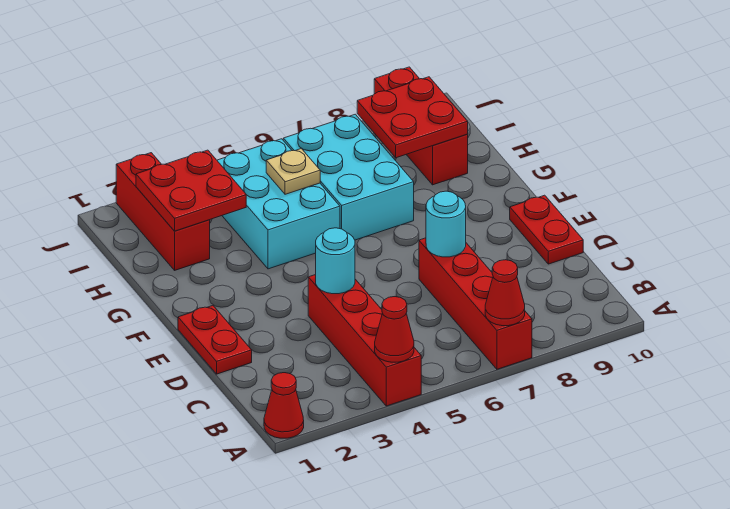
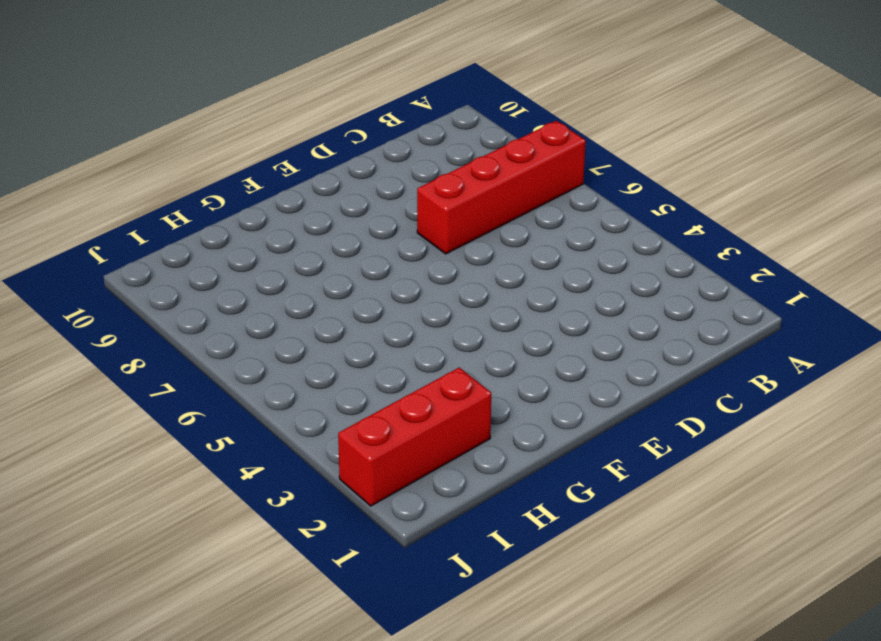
none -> red 1x1 cone [264,373,304,438]
none -> red 1x4 brick [308,275,421,406]
none -> red 1x2 plate [178,306,252,374]

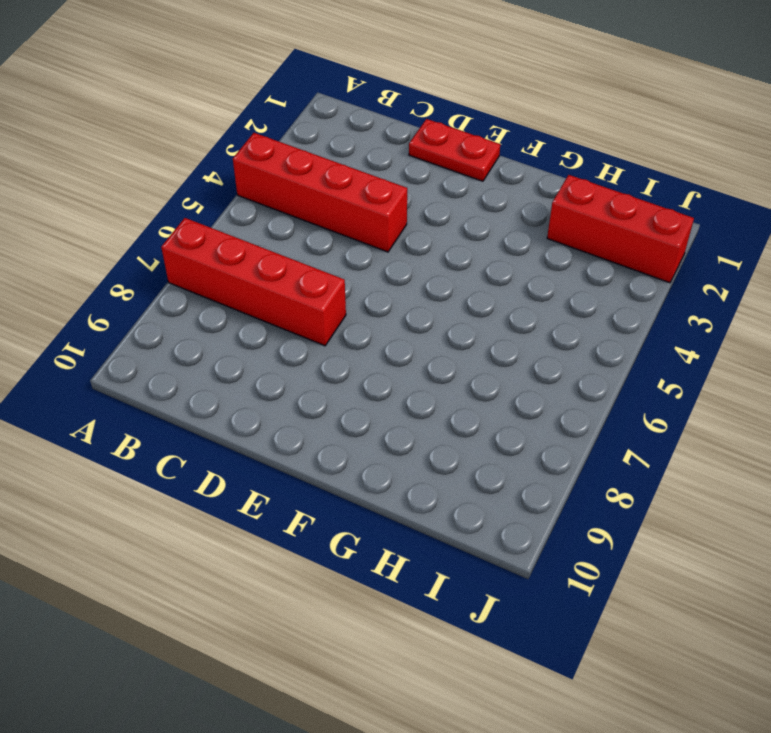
none -> red 1x1 cone [264,373,304,438]
none -> red 1x2 plate [510,195,583,264]
none -> cyan 2x3 brick [217,139,340,269]

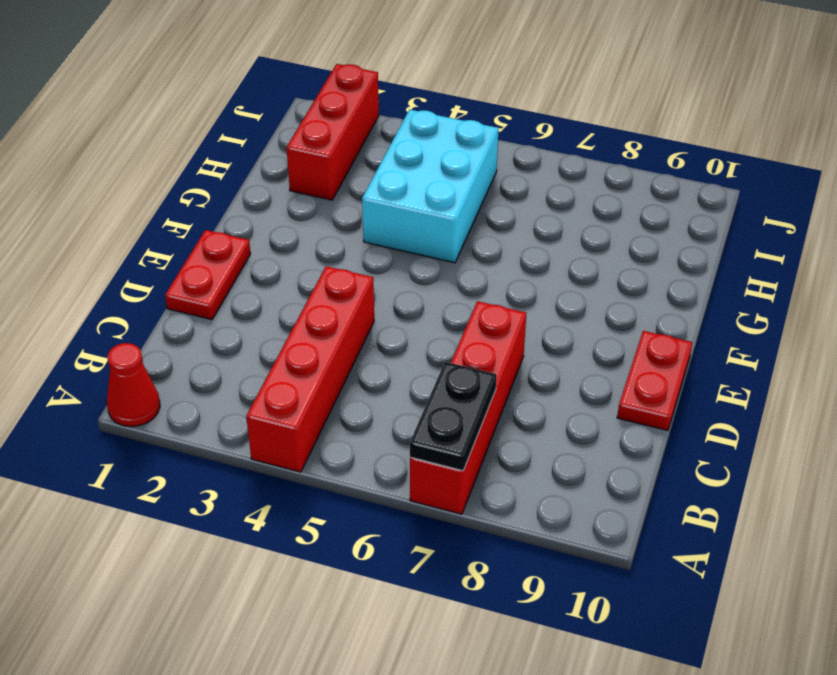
black 1x2 plate [410,362,497,471] -> red 1x1 cone [485,260,525,326]
none -> cyan 2x3 brick [283,114,414,240]
none -> red 1x3 brick [374,67,468,185]
none -> red 1x1 cone [375,297,414,362]

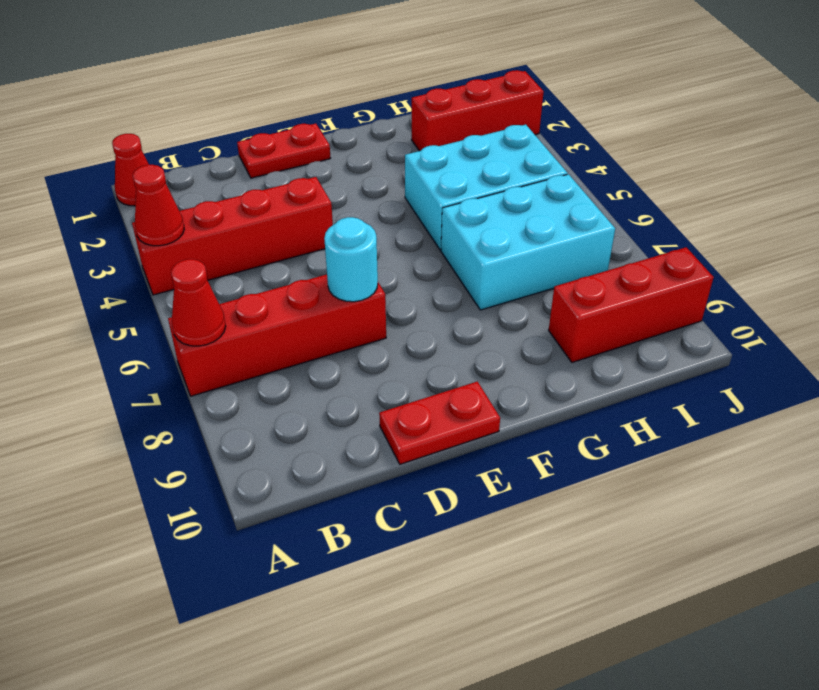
none -> cyan 1x1 round brick [316,228,355,294]
none -> red 2x2 plate [136,150,246,231]
none -> tan 1x1 plate [266,149,320,194]

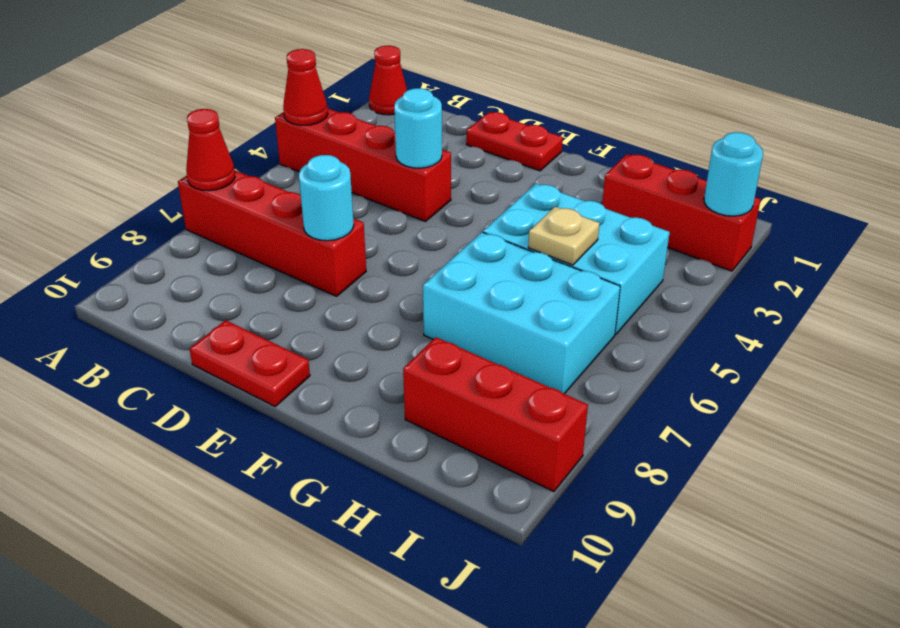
cyan 1x1 round brick [704,132,763,216] -> none
none -> red 2x2 plate [136,150,246,231]
none -> red 2x2 plate [357,77,468,158]

